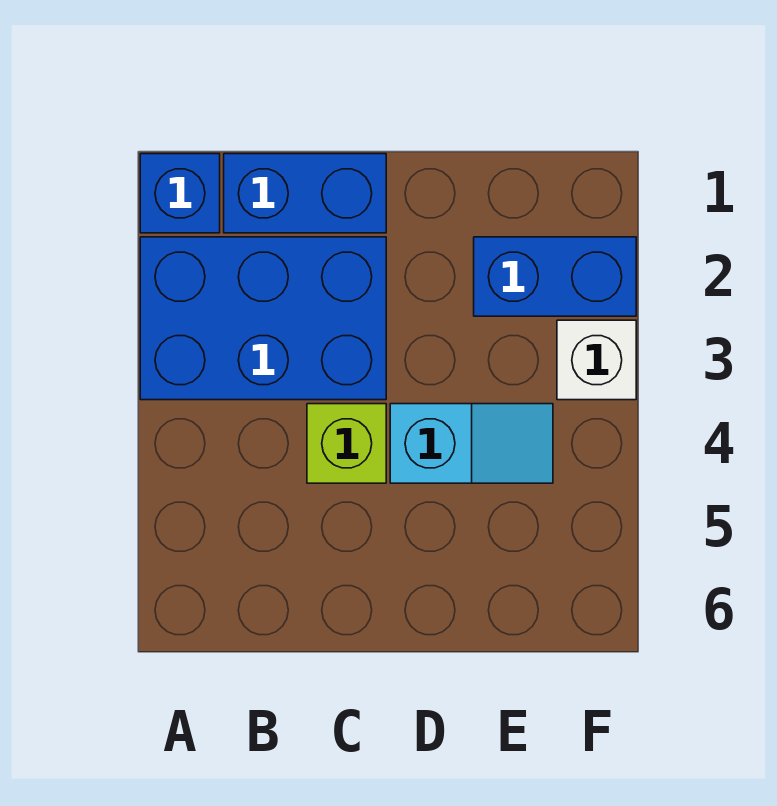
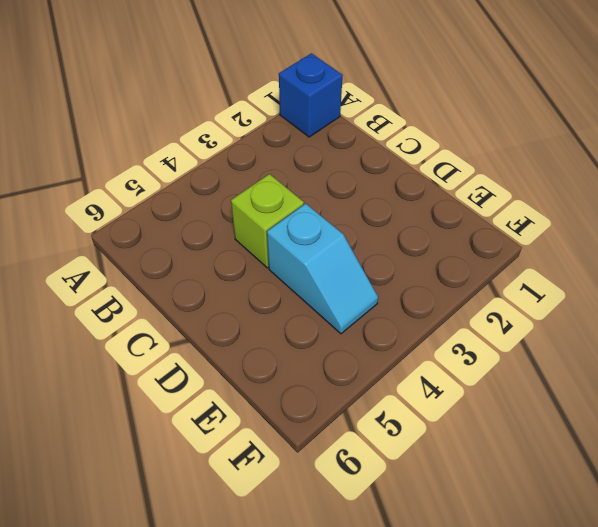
none -> blue 2x3 brick [140,237,386,400]
none -> blue 1x2 brick [224,154,386,233]

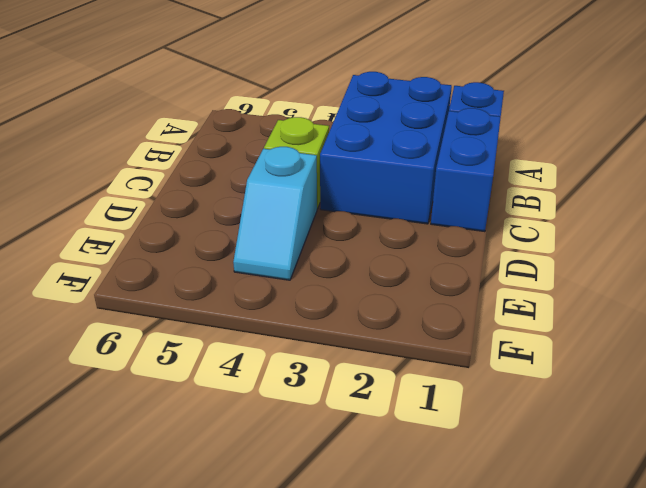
none -> blue 1x2 brick [474,237,636,316]
none -> white 1x1 brick [557,320,636,400]

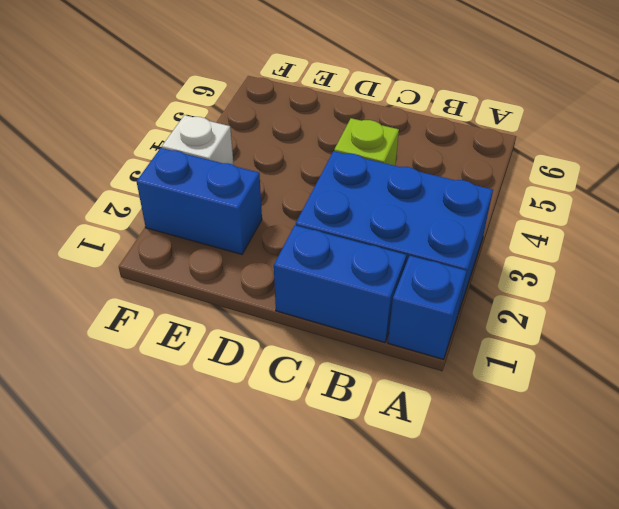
none -> cyan 1x2 slope [390,404,553,483]

